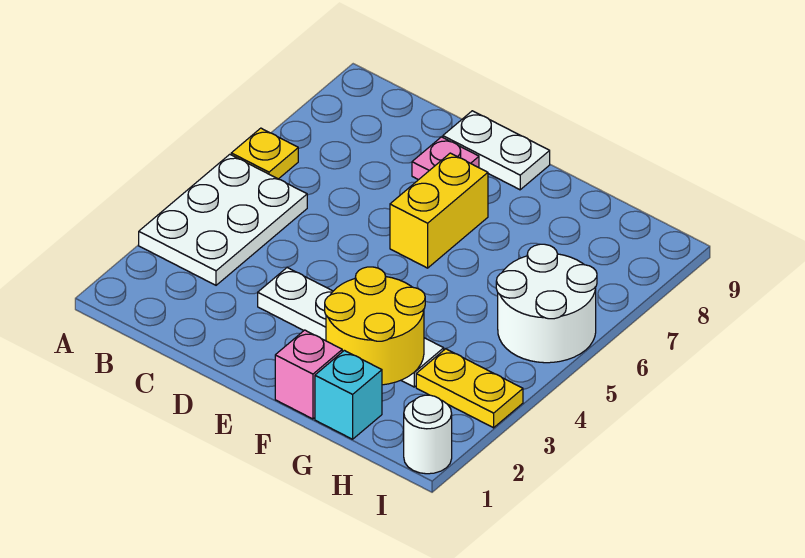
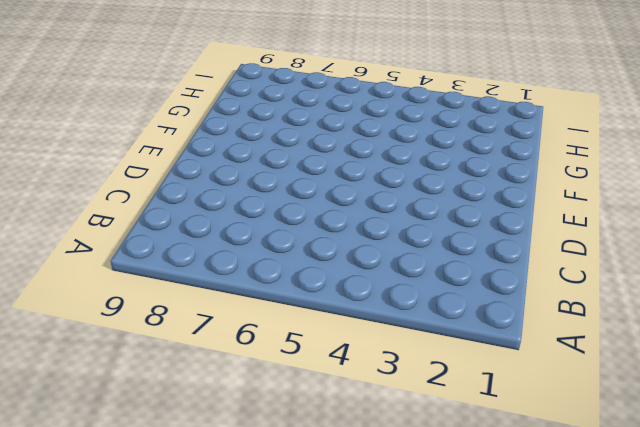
none -> white 2x3 plate [139,154,307,285]
none -> yellow 1x1 plate [231,128,298,179]
none -> white 1x4 plate [258,268,444,387]

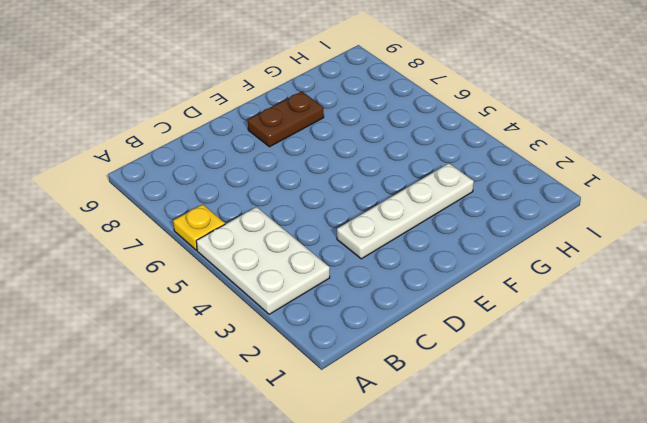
brown 1x2 plate [248,91,324,147] -> none
none -> pink 1x1 plate [412,137,479,180]
none -> white 1x2 plate [443,111,550,190]
none -> yellow 1x2 brick [390,153,488,268]

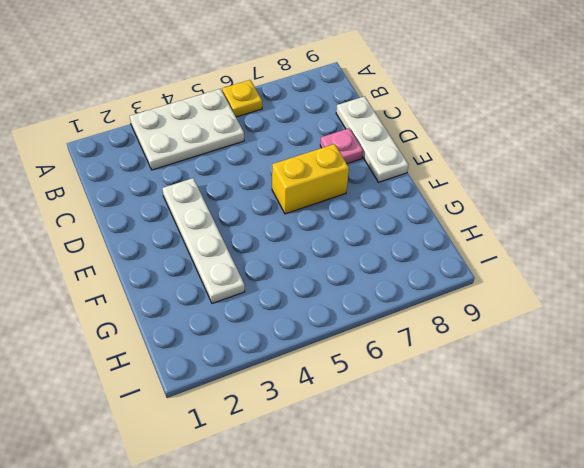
white 1x3 plate [336,96,408,182] -> white 1x2 plate [443,111,550,190]
none -> pink 1x1 brick [275,330,342,419]
none -> cyan 1x1 brick [315,350,382,439]
none -> yellow 1x2 plate [416,349,523,428]

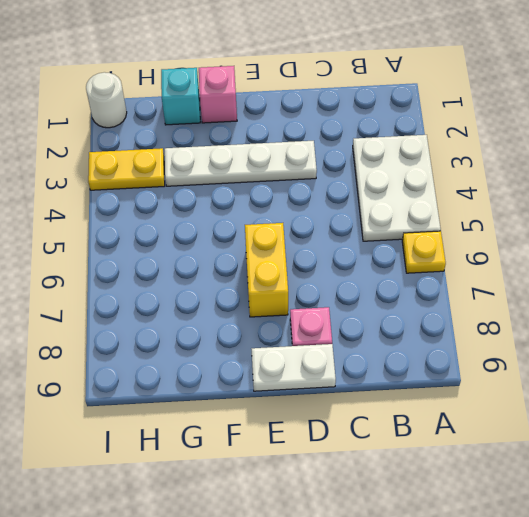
none -> white 2x2 round brick [496,244,597,363]
none -> yellow 2x2 round brick [325,267,425,385]

